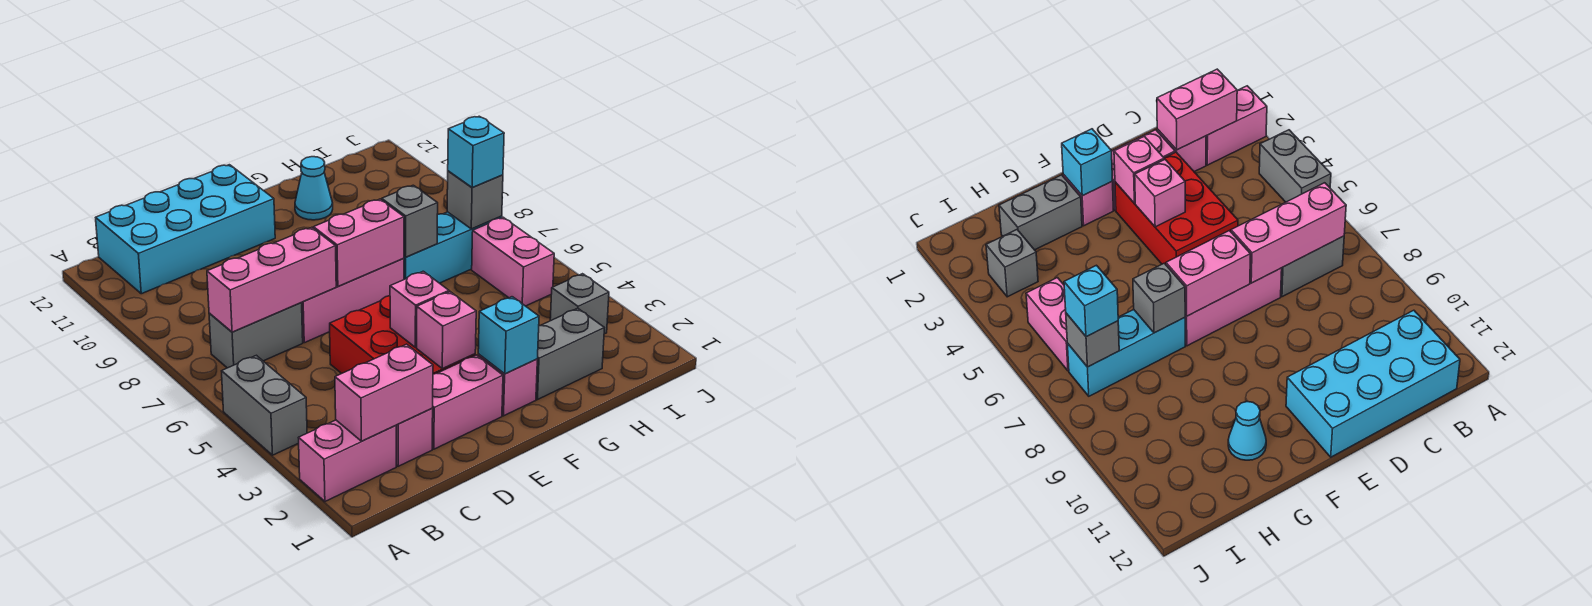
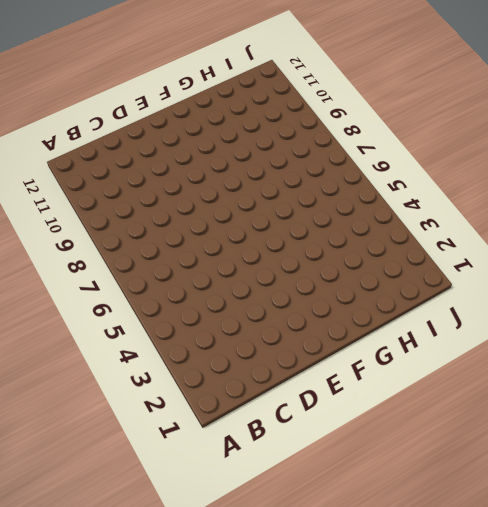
none -> pink 1x2 brick [299,420,396,501]
none -> grey 1x2 brick [222,355,307,455]
none -> grey 1x2 brick [209,303,303,368]

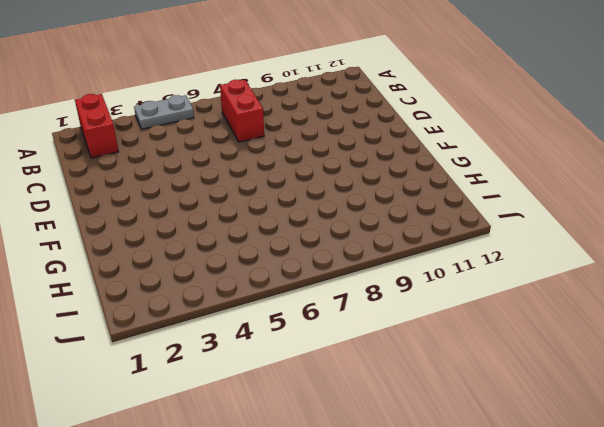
red 1x2 brick [75,94,119,158] -> pink 1x2 brick [299,420,396,501]
grey 1x2 plate [134,95,194,129] -> grey 1x2 brick [222,355,307,455]
red 1x2 brick [220,80,264,142] -> grey 1x2 brick [209,303,303,368]
none -> cyan 2x4 brick [96,165,275,294]
none -> pink 1x1 brick [396,408,433,466]
none -> pink 1x2 brick [432,355,503,449]

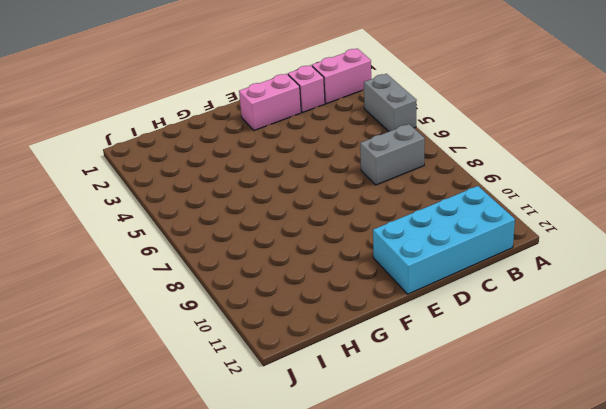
none -> red 2x3 brick [330,296,475,374]
none -> pink 1x3 brick [302,258,404,343]
none -> pink 1x1 brick [478,354,537,416]

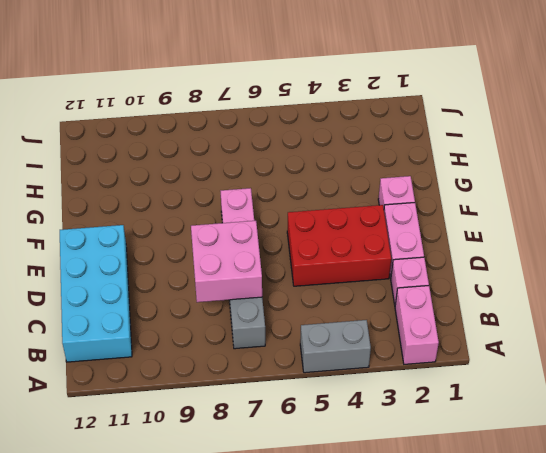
pink 2x2 brick [191,221,262,302] -> pink 1x3 brick [207,227,336,332]
none -> grey 1x2 brick [536,308,604,400]
none -> cyan 1x3 brick [404,212,502,283]
none -> cyan 1x1 cone [295,157,333,220]

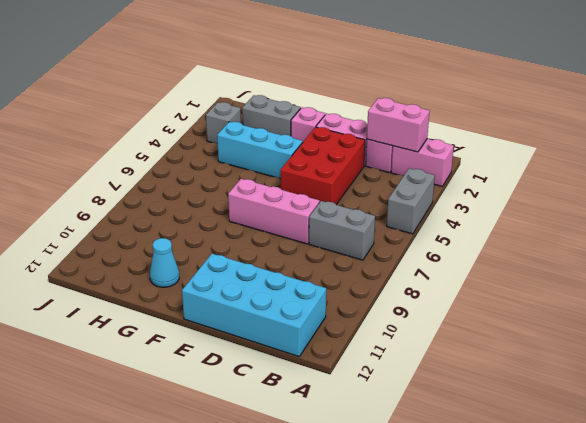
cyan 1x3 brick [217,122,303,179] -> cyan 1x3 brick moved to [404,212,502,283]
none -> pink 1x2 brick [472,217,554,306]
none -> pink 1x3 brick [207,227,336,332]
none -> pink 1x1 brick [417,292,476,369]

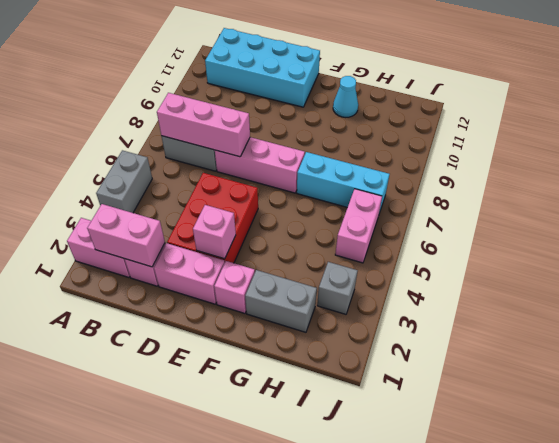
none -> pink 1x1 brick [390,271,449,347]
none -> pink 1x2 brick [313,199,404,287]
none -> cyan 1x1 brick [478,297,539,374]

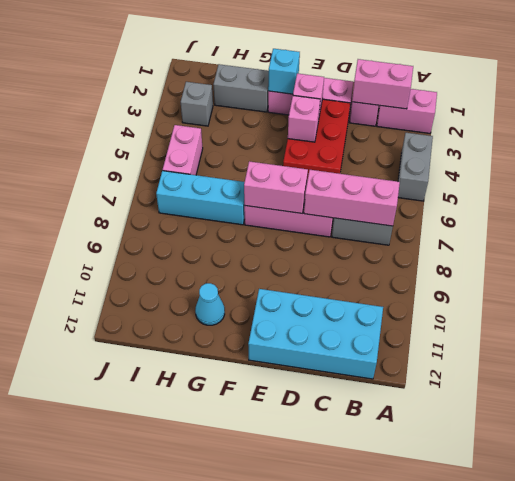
none -> grey 1x1 brick [382,185,438,257]
none -> grey 1x1 brick [447,171,503,229]
none -> cyan 1x1 brick [448,116,504,188]

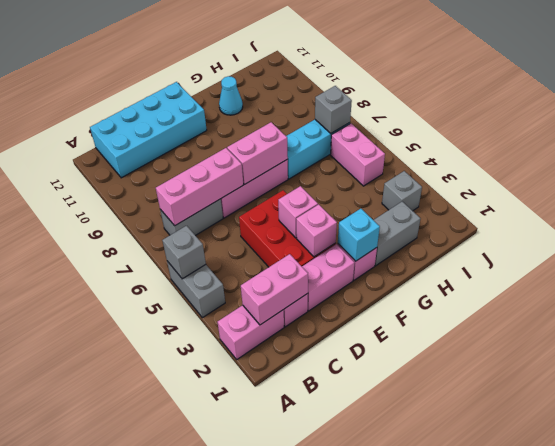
grey 1x1 brick [162,226,206,279] -> grey 1x1 brick moved to [382,185,438,257]
none -> cyan 1x1 brick [448,116,504,188]

